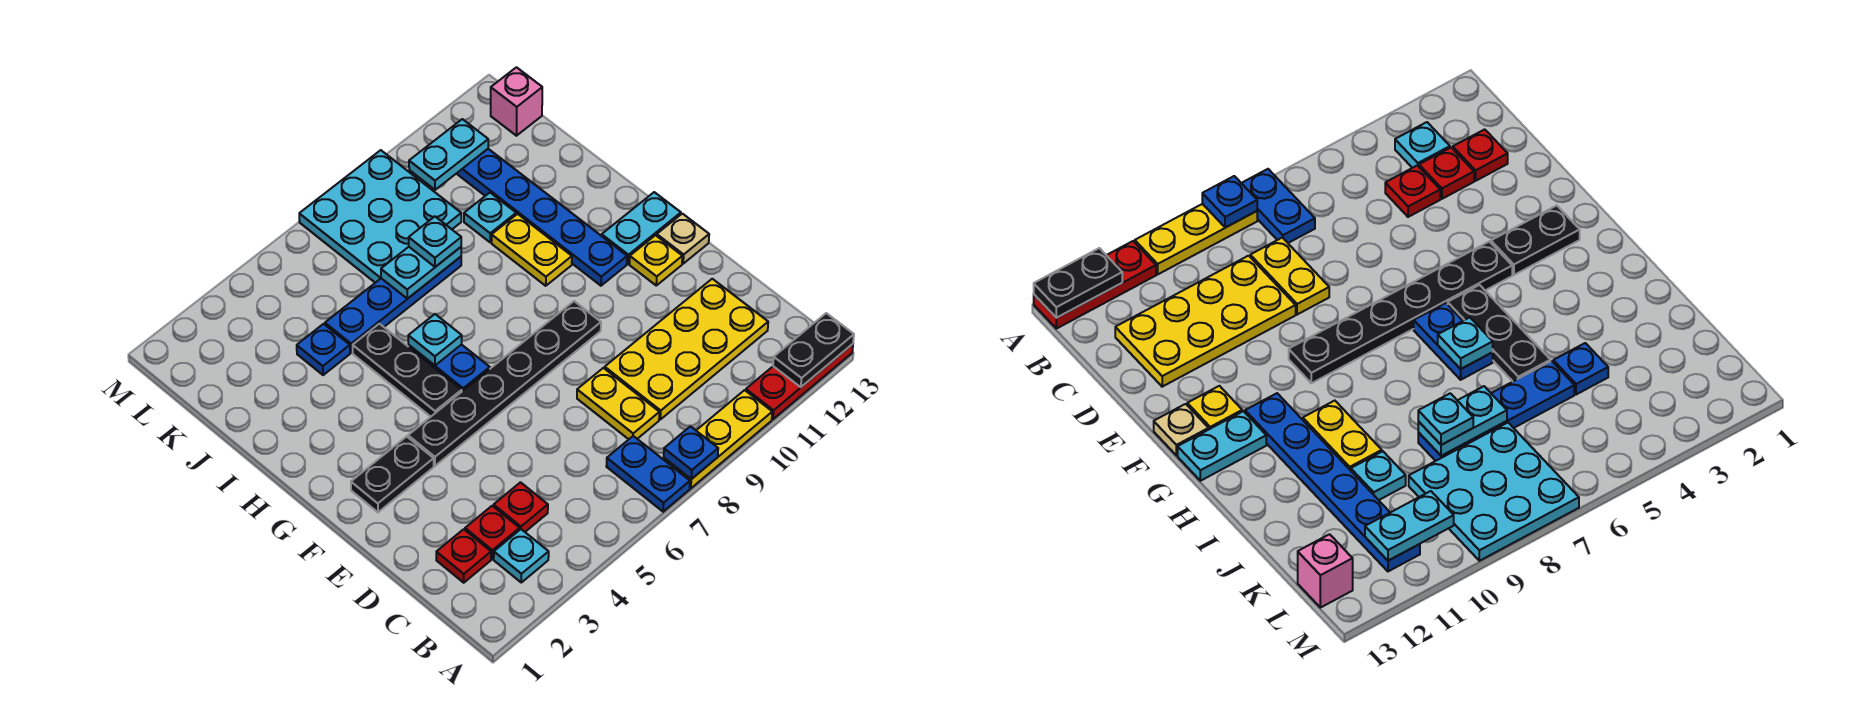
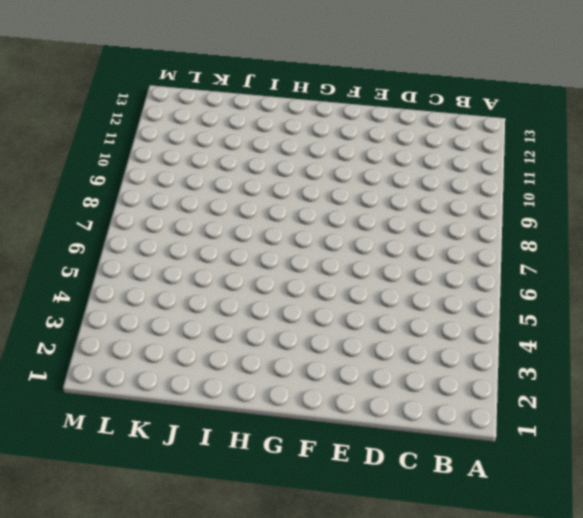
none -> blue 1x2 plate [606,436,690,512]
none -> yellow 1x3 plate [663,390,772,488]
none -> red 1x3 plate [746,344,853,419]

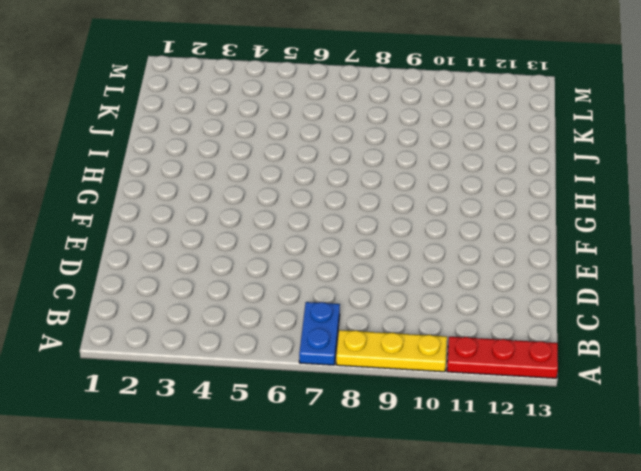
none -> cyan 1x1 plate [494,529,549,582]
none -> red 1x1 plate [436,529,491,583]
none -> red 1x1 plate [465,506,520,559]

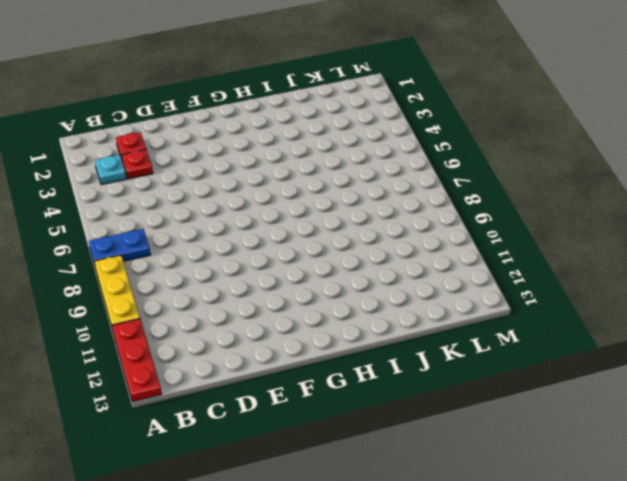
none -> red 1x1 plate [494,482,548,532]
none -> yellow 1x2 plate [577,368,659,439]
none -> yellow 2x4 plate [605,279,768,419]

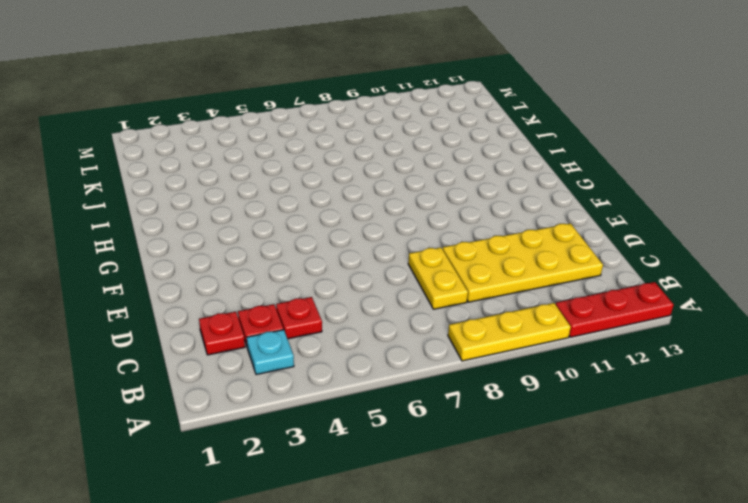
none -> blue 1x2 plate [606,436,690,512]
none -> black 1x2 plate [351,437,434,512]
none -> black 1x6 plate [408,301,601,466]

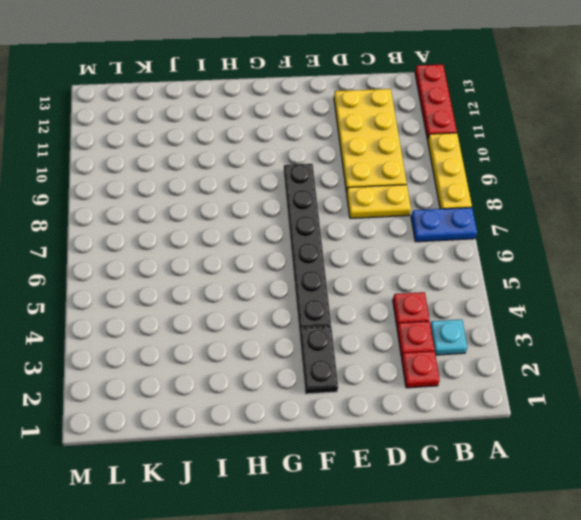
none -> yellow 1x1 plate [630,235,682,285]
none -> tan 1x1 plate [657,214,709,264]
none -> black 1x3 plate [353,324,462,417]

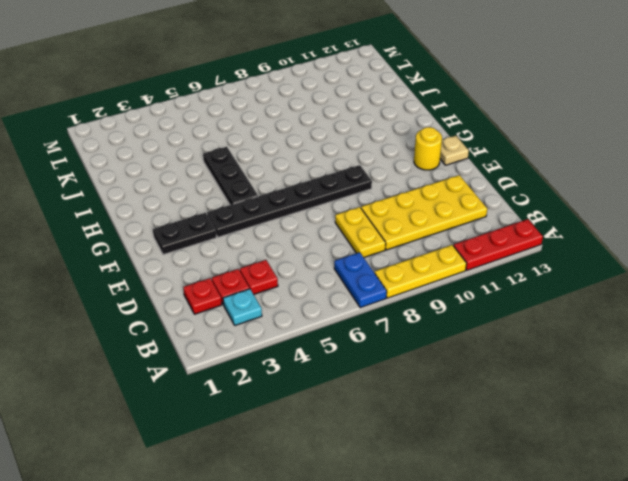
yellow 1x1 round brick [414,127,442,170] -> yellow 1x1 plate [630,235,682,285]
none -> blue 1x2 plate [408,344,490,391]
none -> blue 1x6 plate [456,149,627,286]
none -> cyan 1x2 plate [602,192,681,264]

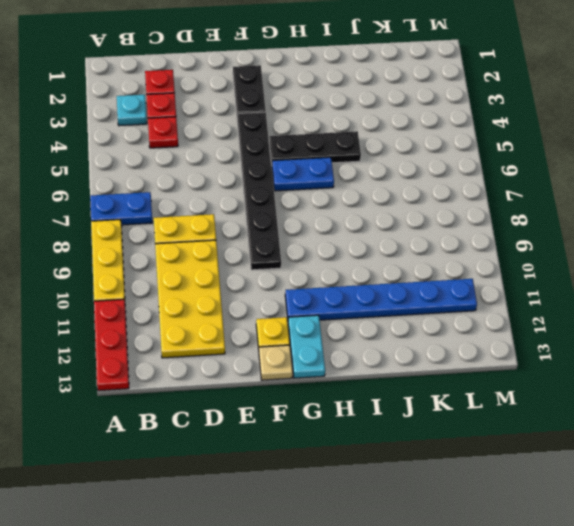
none -> yellow 1x2 plate [492,214,572,286]
none -> blue 1x1 plate [297,324,350,375]
none -> blue 1x4 plate [325,257,461,353]

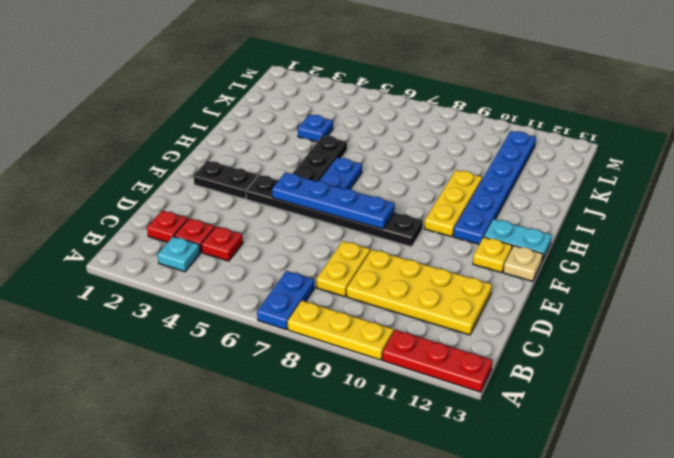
blue 1x4 plate [272,173,395,229] -> blue 1x4 plate moved to [325,257,461,353]
yellow 1x3 plate [424,170,482,237] -> yellow 1x2 plate [492,214,572,286]
none -> cyan 1x1 plate [464,193,516,242]
none -> cyan 3x3 plate [299,150,461,283]
none -> pink 1x1 brick [491,67,542,136]

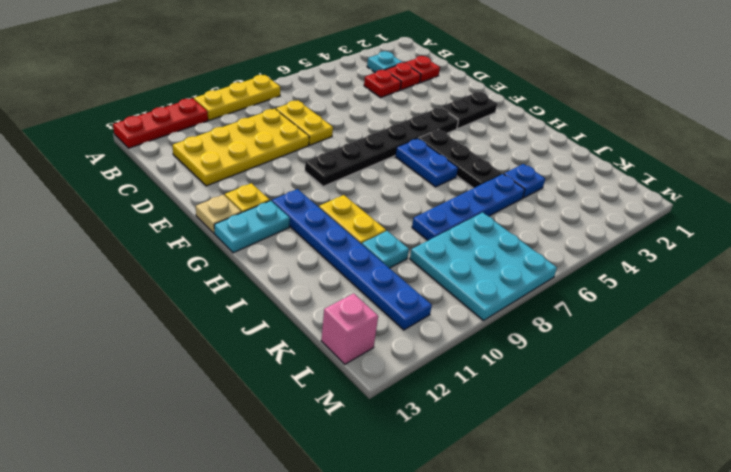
none -> blue 1x2 plate [606,436,690,512]
none -> blue 1x1 plate [664,426,718,479]
none -> black 1x2 plate [773,313,854,387]

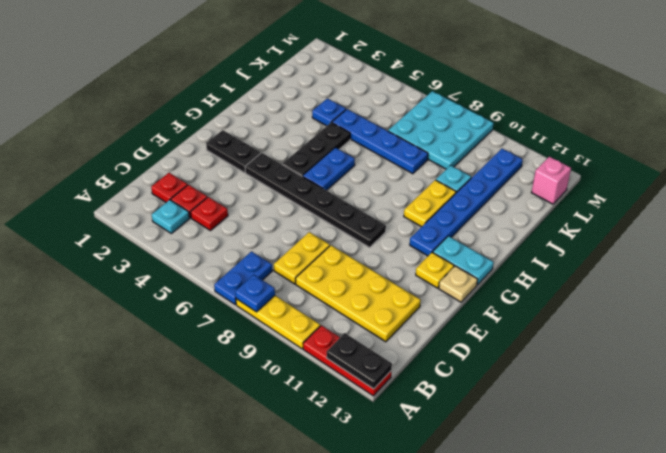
none -> cyan 1x1 plate [408,314,462,365]
none -> cyan 1x2 plate [381,247,461,299]
none -> cyan 1x2 plate [409,119,488,190]

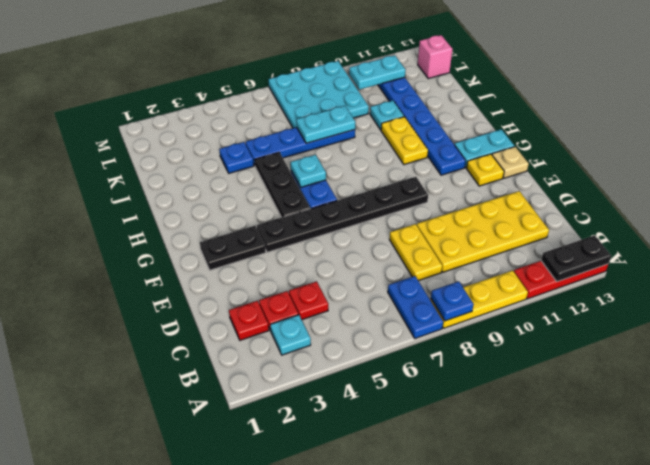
none -> cyan 1x1 plate [409,217,461,267]

